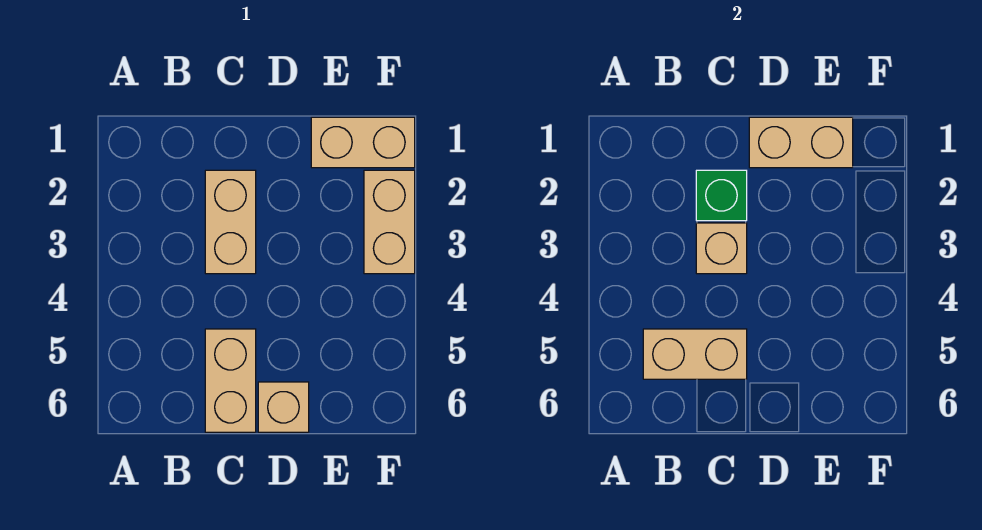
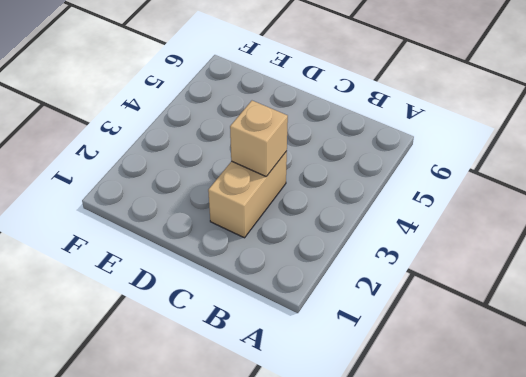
none -> tan 1x2 brick [205,329,256,432]
none -> tan 1x1 brick [258,382,309,432]

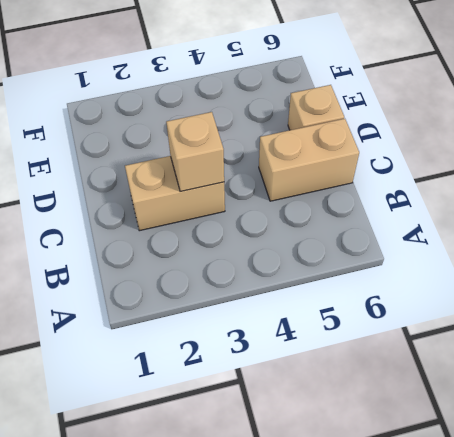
none -> tan 1x2 brick [311,117,415,168]
none -> tan 1x2 brick [364,170,415,274]

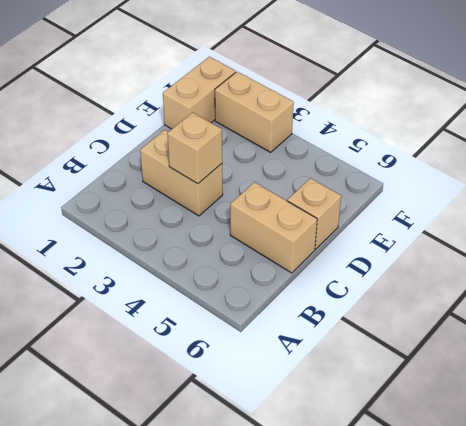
none -> tan 1x2 brick [643,329,747,379]
none -> green 1x1 brick [696,170,747,221]

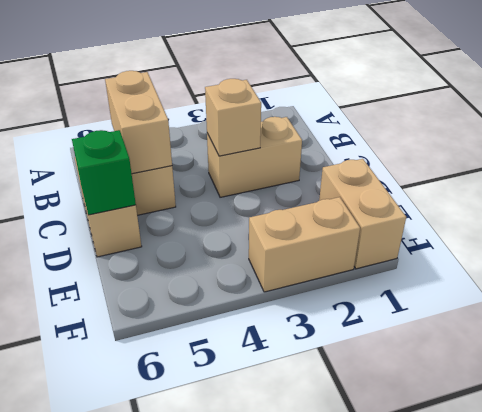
green 1x1 brick [72,130,136,215] -> green 1x1 brick moved to [696,170,747,221]
none -> tan 1x2 brick [749,117,853,168]

